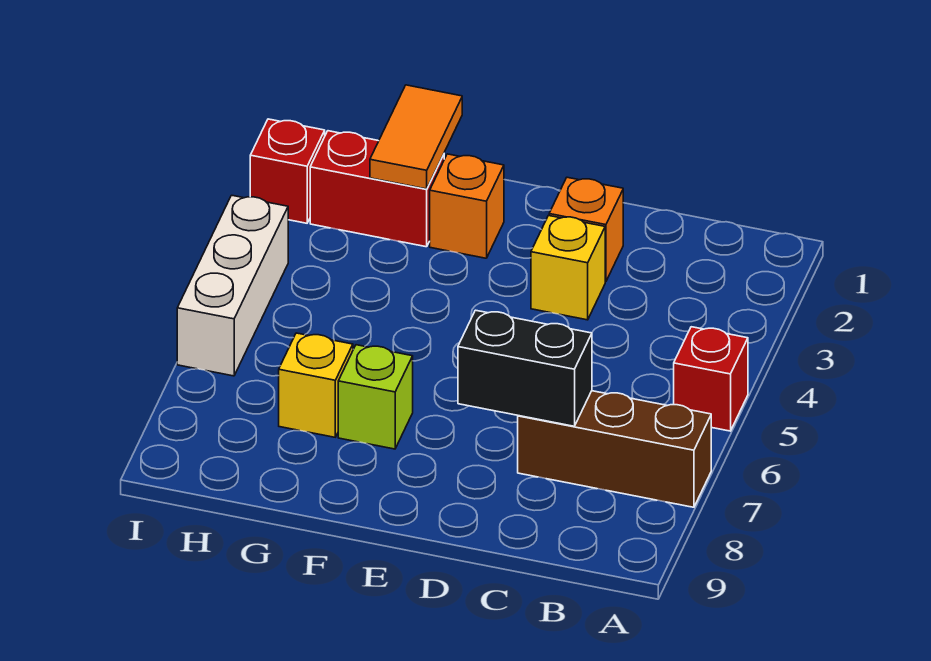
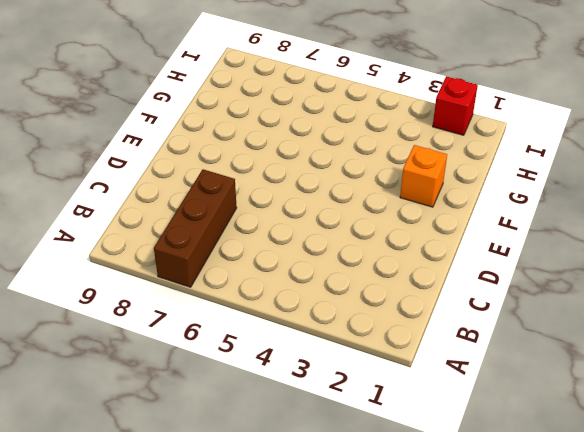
none -> red 1x1 brick [674,327,748,431]
none -> orange 1x1 brick [549,177,623,282]
none -> yellow 1x1 brick [531,216,605,320]

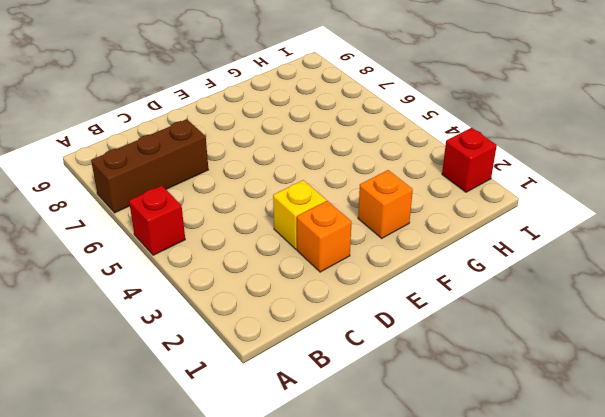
none -> lime 1x1 brick [338,345,413,449]
none -> red 1x2 brick [310,131,444,247]
none -> yellow 1x1 brick [279,333,353,437]

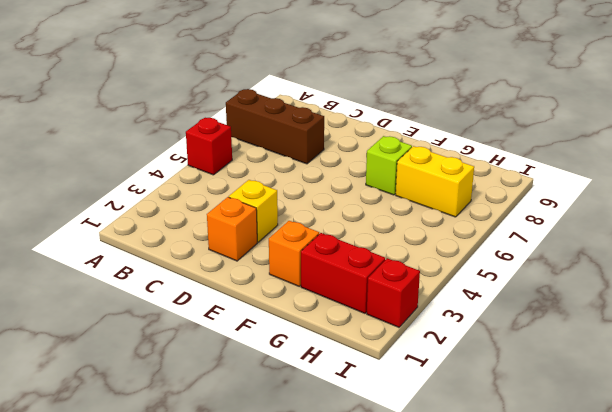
yellow 1x2 brick [396,146,474,217] -> yellow 1x1 brick [279,333,353,437]
none -> white 1x3 brick [177,195,288,376]
none -> black 1x2 brick [458,310,592,426]
none -> orange 1x2 tile [370,85,462,189]

